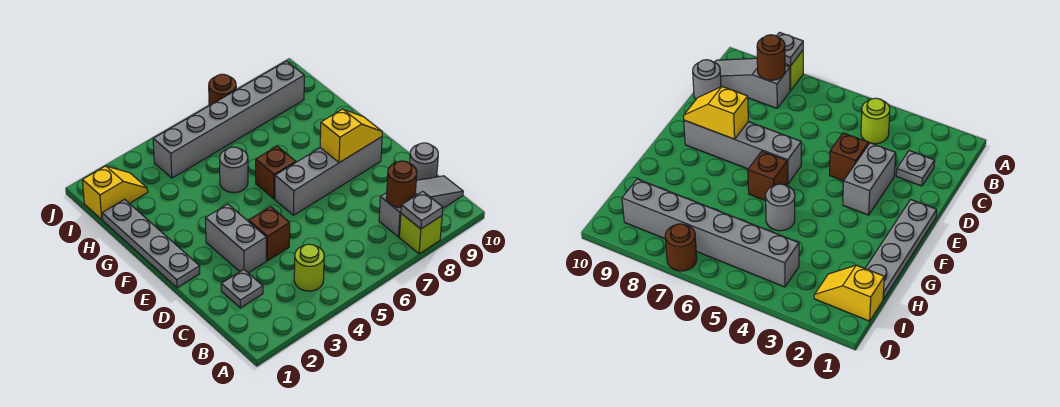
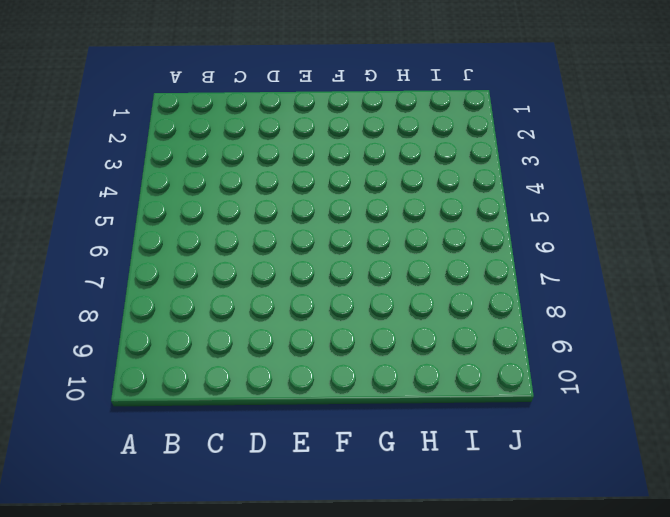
none -> lime 1x1 brick [400,213,442,254]
none -> lime 1x1 round brick [294,244,324,291]
none -> grey 1x3 slope [379,176,463,237]

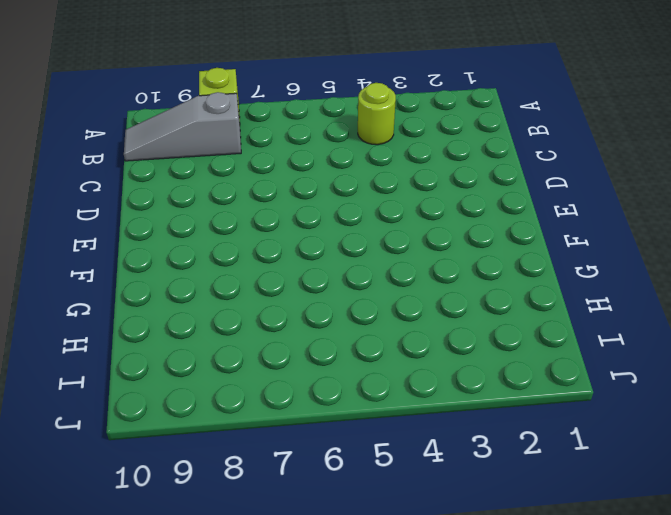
none -> grey 1x1 plate [221,269,263,308]
none -> grey 1x1 round brick [410,143,438,180]
none -> grey 1x2 brick [205,204,266,273]

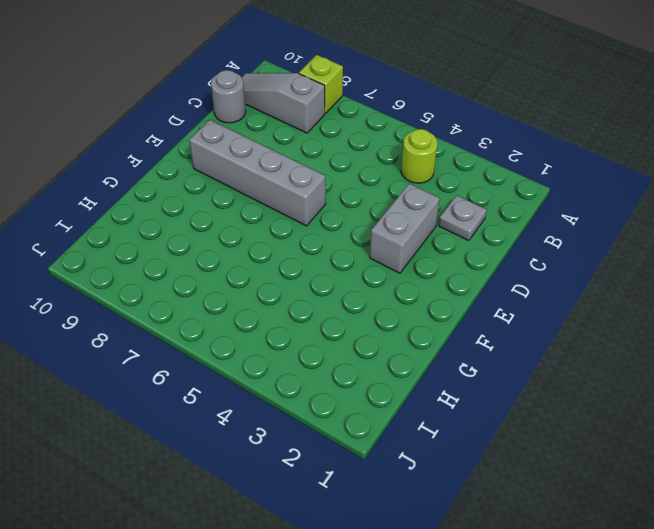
none -> brown 1x1 brick [249,207,290,261]
none -> grey 1x4 plate [102,199,200,288]
none -> brown 1x1 brick [256,146,296,199]

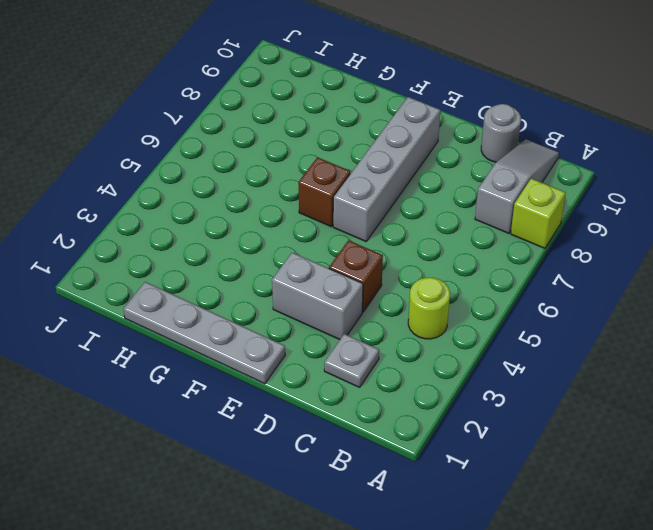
none -> grey 1x1 round brick [219,147,248,193]
none -> yellow 1x2 slope [83,166,148,220]
none -> grey 1x6 brick [153,61,304,178]

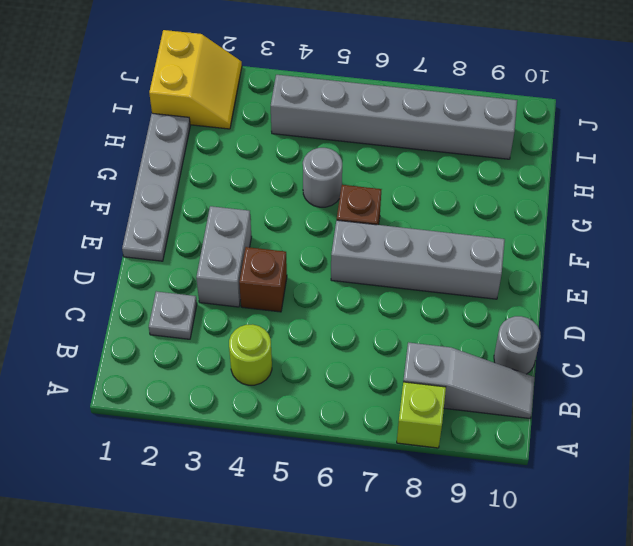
yellow 2x2 slope [149,30,242,129] -> yellow 1x2 slope [83,166,148,220]
none -> brown 1x1 round brick [209,74,236,106]
none -> grey 1x1 plate [401,191,443,229]
none -> brown 1x1 round brick [387,161,417,208]

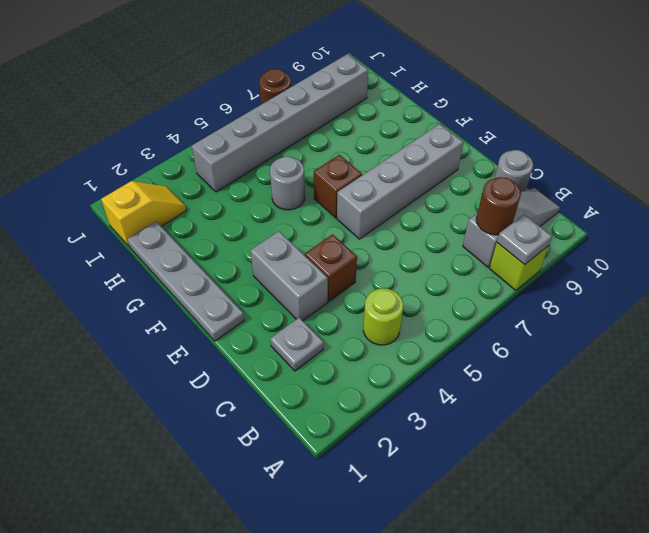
none -> yellow 1x2 slope [320,109,382,163]

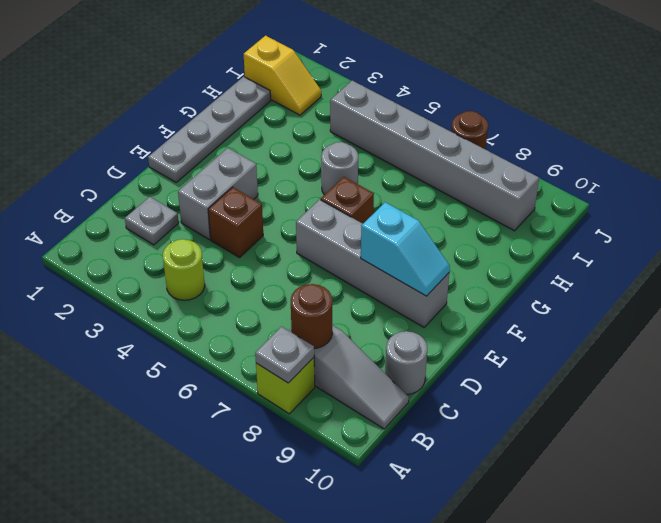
cyan 1x2 slope [361,202,450,296] -> yellow 1x2 slope [320,109,382,163]

